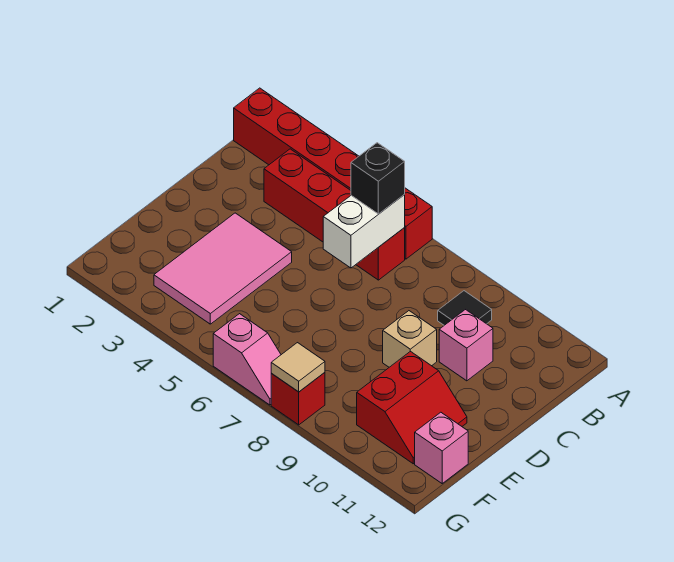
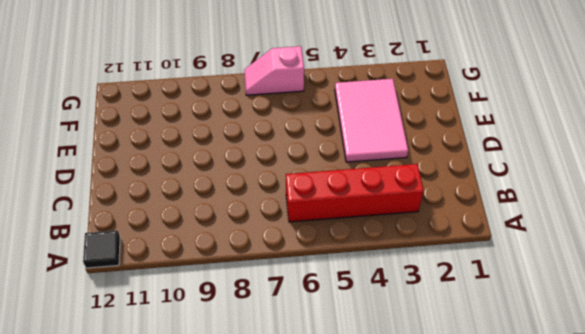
black 1x1 tile [83,230,120,268] -> black 1x1 tile moved to [438,291,492,325]
none -> red 1x6 brick [234,88,432,259]
none -> pink 1x1 brick [439,310,493,381]
none -> tan 1x1 brick [383,311,437,367]

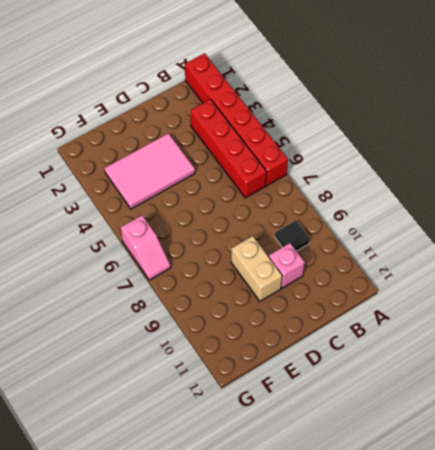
tan 1x2 brick [231,236,282,301] -> tan 1x1 brick [383,311,437,367]
none -> red 2x2 slope [357,351,467,464]
none -> pink 1x1 brick [415,412,468,483]
none -> red 1x1 brick [271,373,325,425]

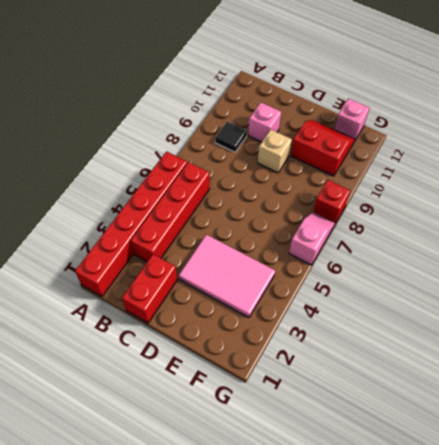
red 1x2 brick [122,254,177,323] -> none
none -> white 1x2 brick [323,195,405,268]
none -> tan 1x1 tile [271,343,325,392]
none -> black 1x1 brick [351,143,405,214]

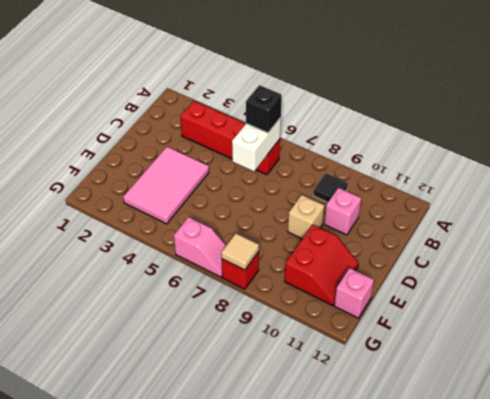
none -> red 1x6 brick [234,88,432,259]

